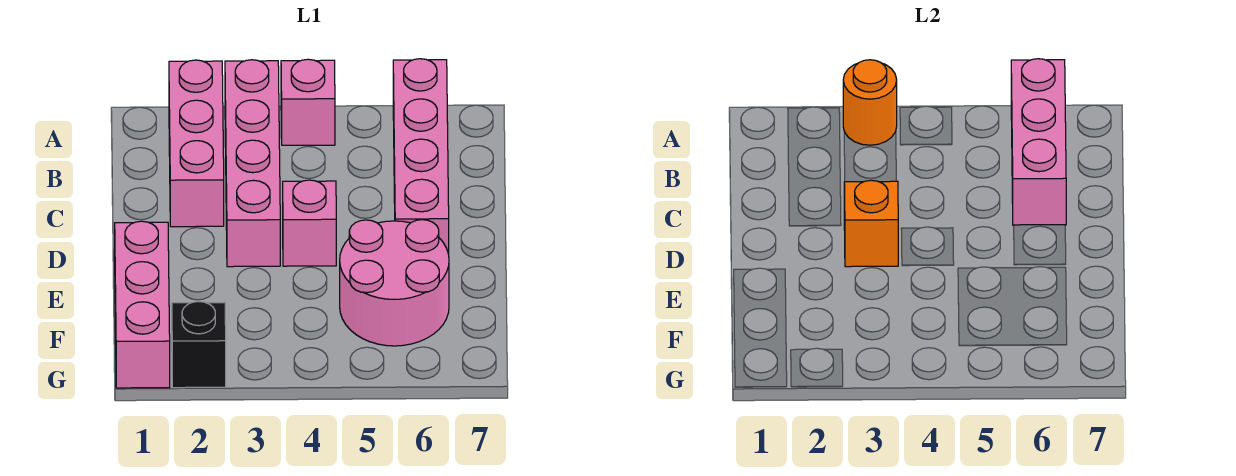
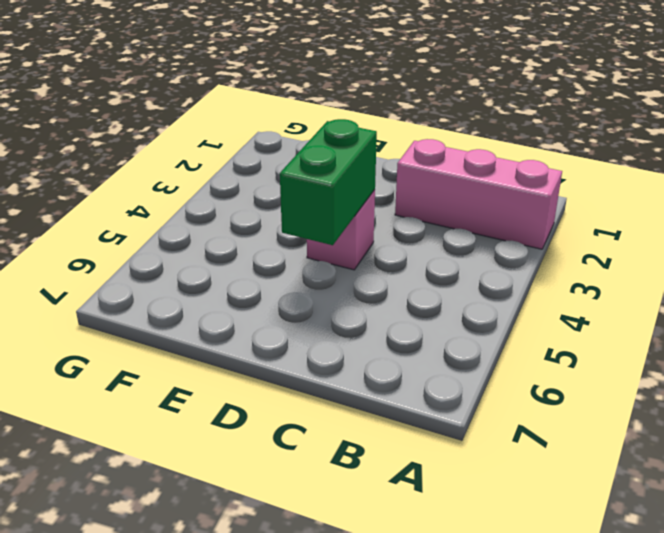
green 1x2 brick [280,119,377,245] -> none
none -> pink 1x4 brick [225,60,280,267]
none -> pink 1x1 brick [281,59,335,145]

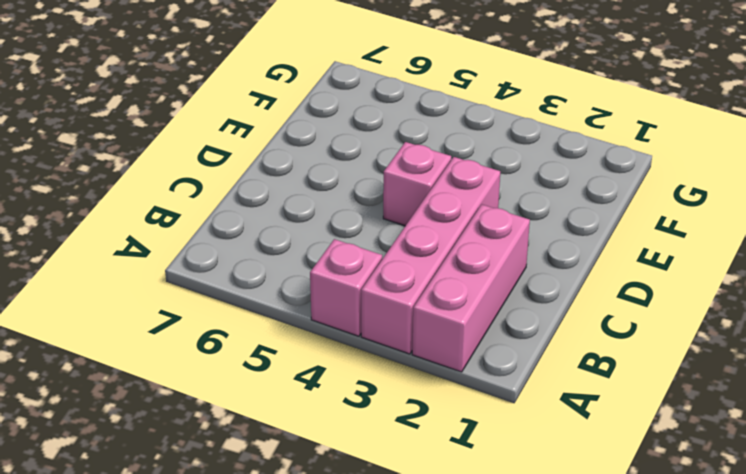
none -> pink 1x4 brick [393,59,449,254]
none -> pink 1x3 brick [115,221,170,388]

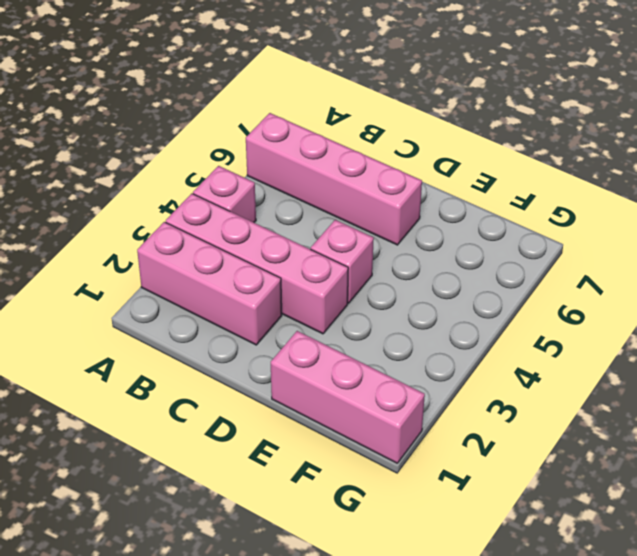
none -> pink 2x2 round brick [340,220,449,346]
none -> black 1x1 brick [172,301,226,388]

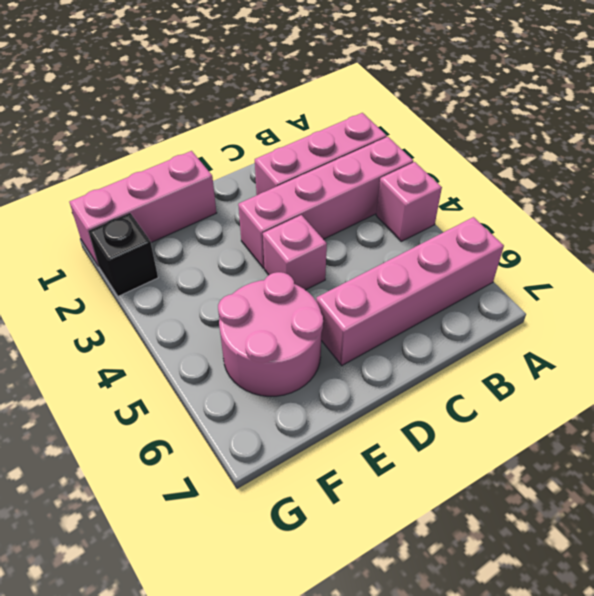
none -> orange 1x1 round brick [843,60,897,145]
none -> pink 1x3 brick [1011,59,1066,225]

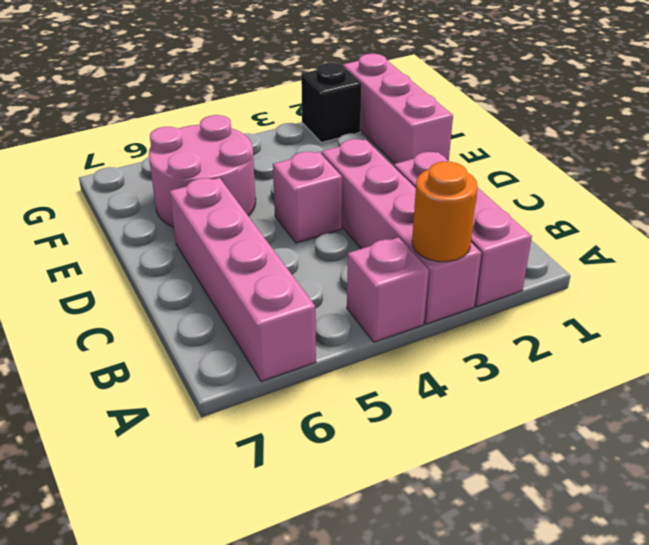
none -> pink 1x3 brick [1011,59,1066,225]
none -> orange 1x1 brick [844,180,898,267]

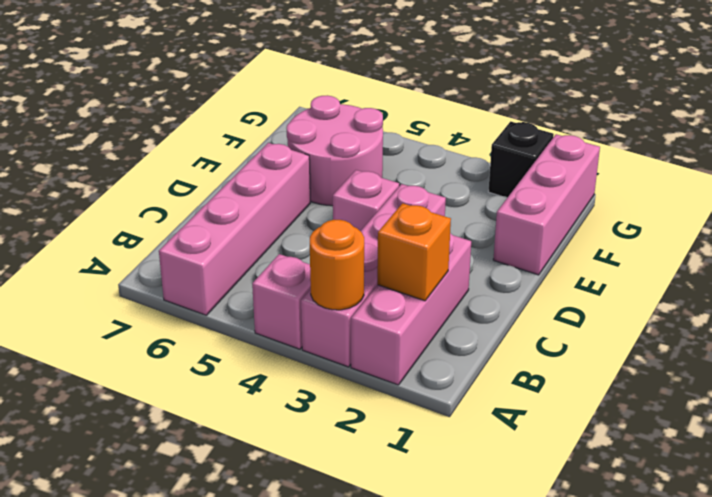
orange 1x1 brick [377,203,451,301] -> orange 1x1 brick moved to [844,180,898,267]
none -> pink 1x3 brick [1011,59,1066,225]

